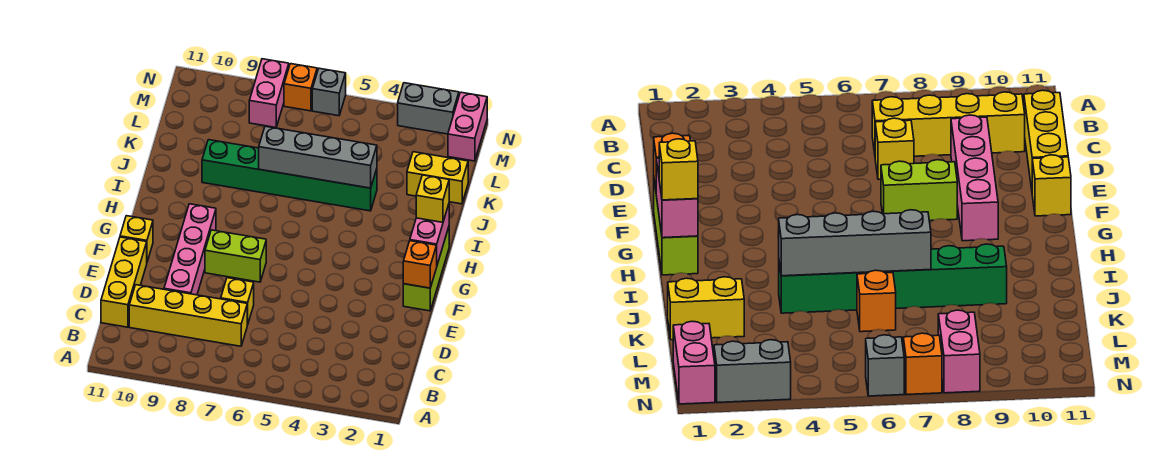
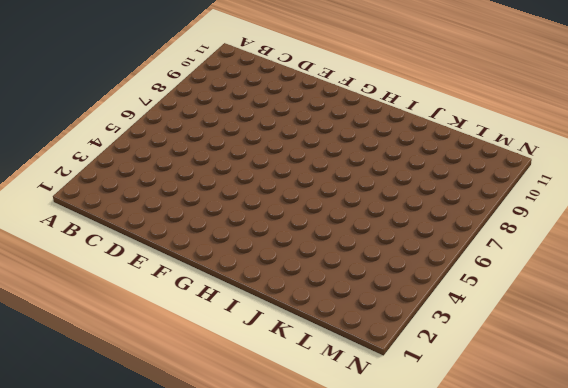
none -> yellow 1x4 brick [129,285,247,346]
none -> yellow 1x3 brick [101,237,147,327]
none -> yellow 1x1 brick [221,278,254,325]

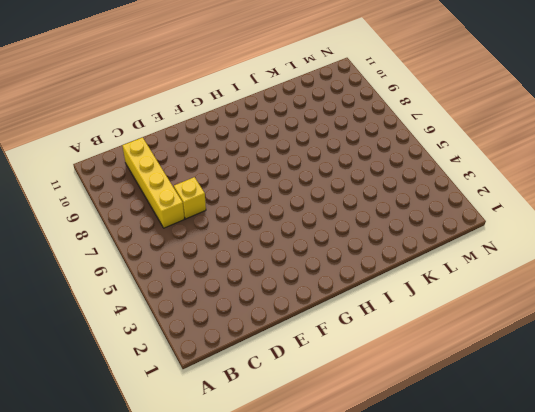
none -> yellow 1x3 brick [101,237,147,327]
none -> pink 1x4 brick [164,204,216,295]
none -> lime 1x3 brick [403,227,449,311]

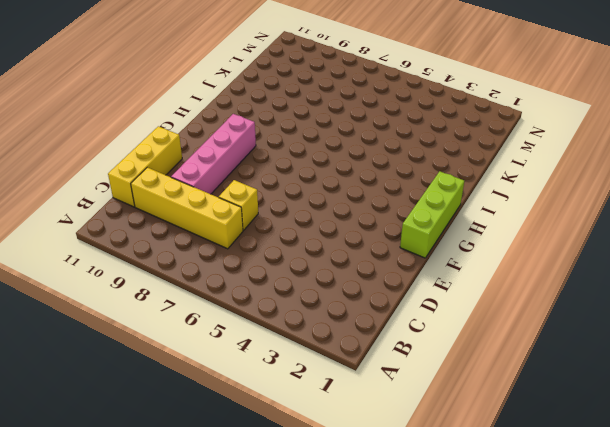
none -> lime 1x2 brick [205,230,266,282]
none -> yellow 1x1 brick [120,216,153,262]
none -> green 1x6 brick [202,140,377,211]

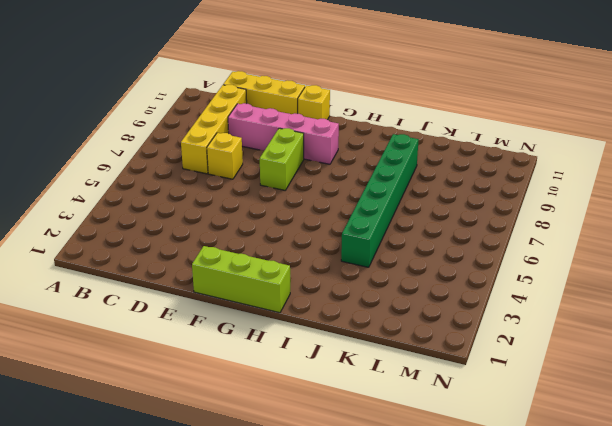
none -> yellow 1x2 brick [407,152,468,204]
none -> orange 1x1 brick [857,270,896,332]
none -> pink 1x2 brick [448,92,487,161]

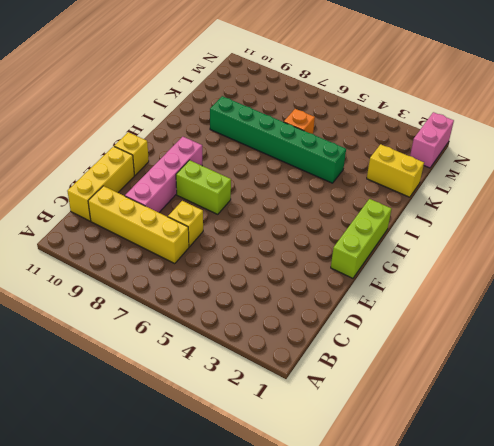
none -> pink 1x2 brick [249,59,289,128]
none -> grey 1x2 brick [398,83,459,134]
none -> grey 1x1 brick [312,68,346,116]

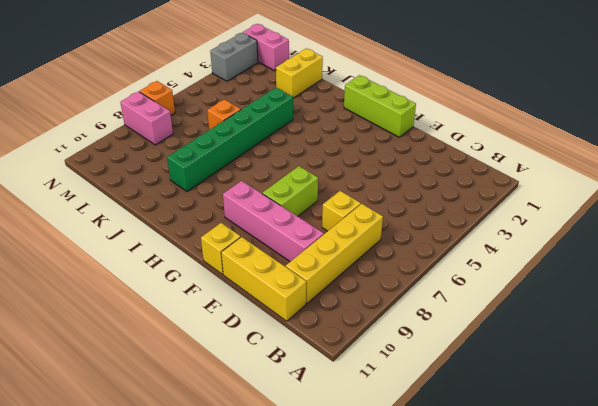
none -> grey 1x1 brick [312,68,346,116]
none -> orange 1x1 brick [403,241,437,288]
none -> pink 1x2 brick [410,204,449,264]

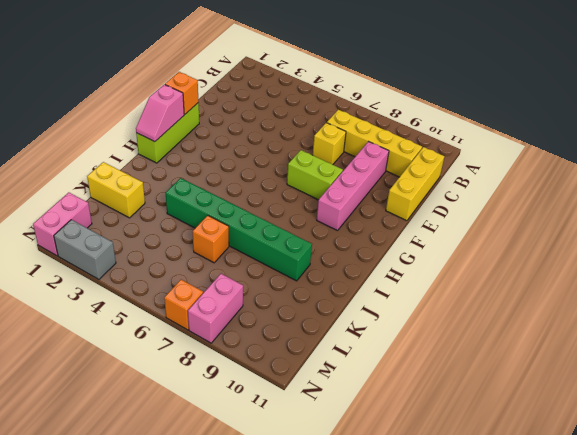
pink 1x2 slope [136,84,184,142] -> pink 1x2 brick [410,204,449,264]
none -> yellow 1x1 brick [120,216,153,262]
none -> grey 1x1 brick [312,68,346,116]
none -> grey 1x4 brick [259,126,377,188]

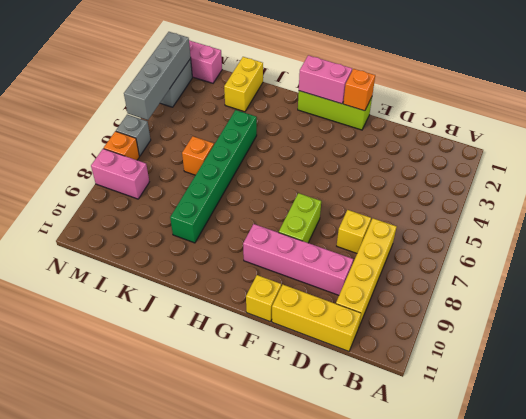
grey 1x4 brick [124,32,191,120] -> grey 1x4 brick moved to [259,126,377,188]
none -> yellow 1x1 brick [416,175,449,222]

